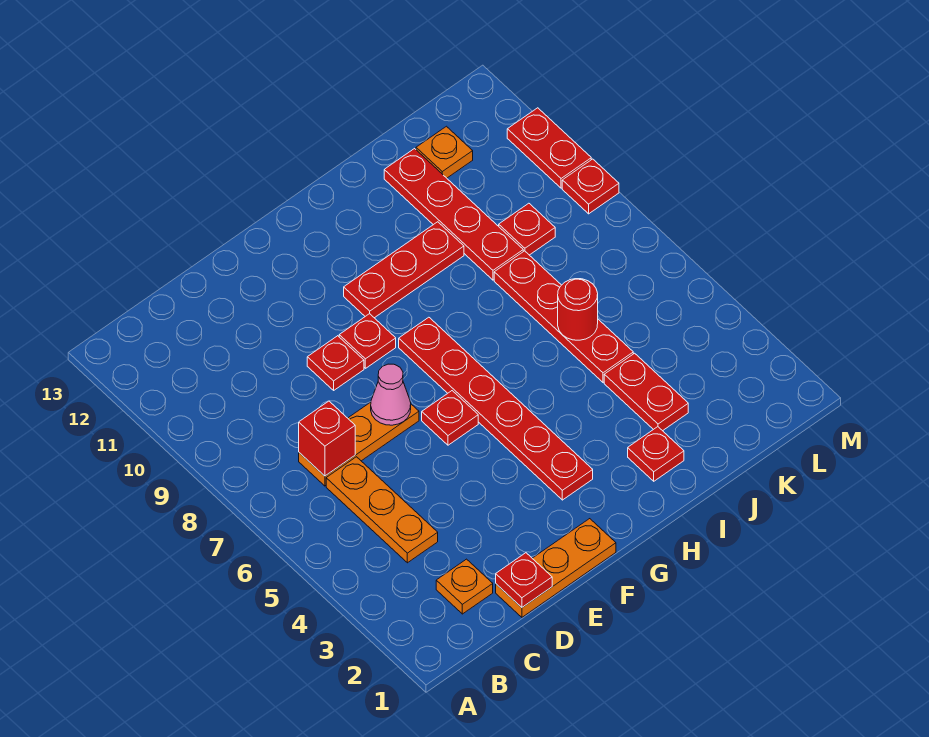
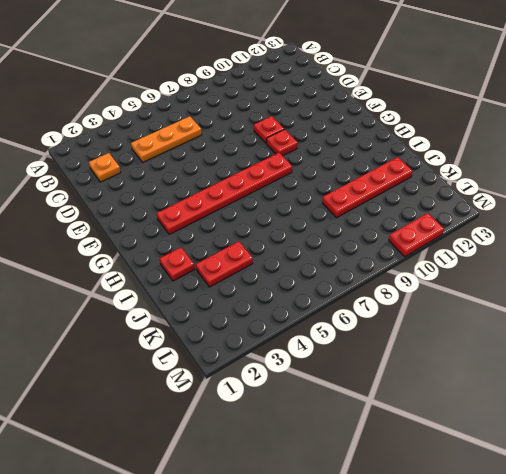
none -> orange 1x3 plate [299,402,419,486]
none -> orange 1x3 plate [496,519,616,617]
none -> red 1x1 plate [422,391,478,445]

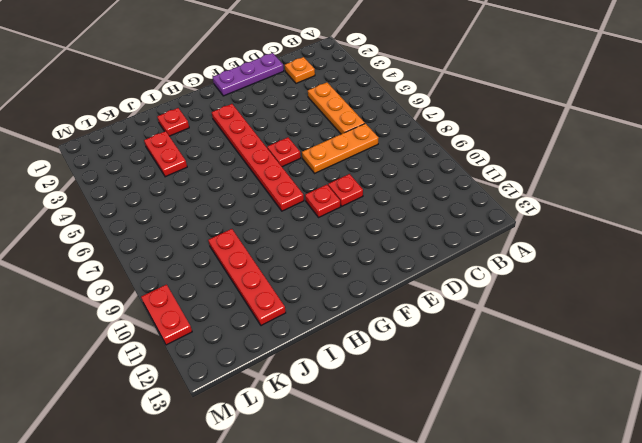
purple 1x3 plate [213,53,284,96] -> orange 1x3 plate [496,519,616,617]
none -> red 1x3 plate [344,222,464,318]
none -> red 1x4 plate [494,251,633,382]
none -> red 1x1 plate [499,203,555,255]

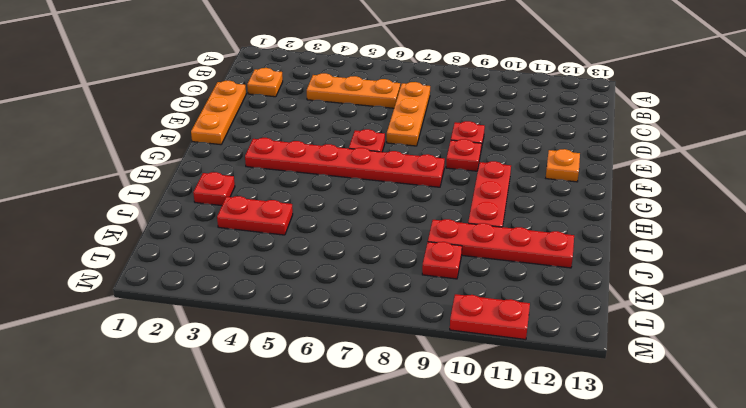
orange 1x1 plate [546,149,580,182] -> orange 1x1 plate moved to [416,126,473,178]
none -> red 1x4 plate [494,251,633,382]
none -> red 1x1 plate [562,159,619,214]
none -> red 1x1 brick [299,401,355,476]

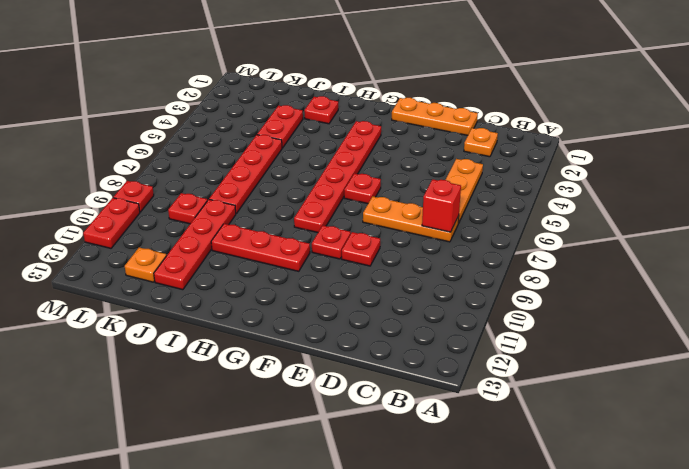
none -> red 1x1 plate [496,553,552,607]
none -> pink 1x1 cone [371,364,411,425]
none -> red 1x1 round brick [558,279,598,340]

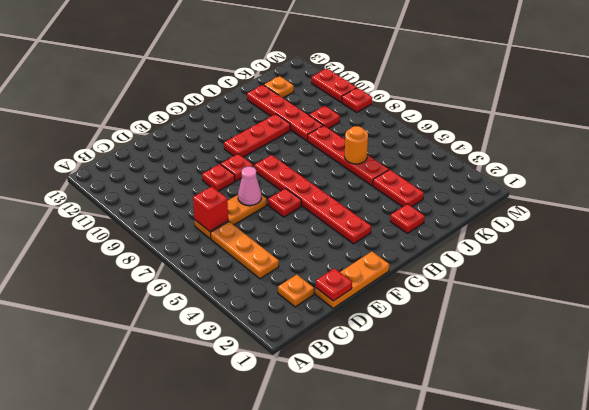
orange 1x1 round brick [345,126,368,164] -> red 1x1 round brick [558,279,598,340]

